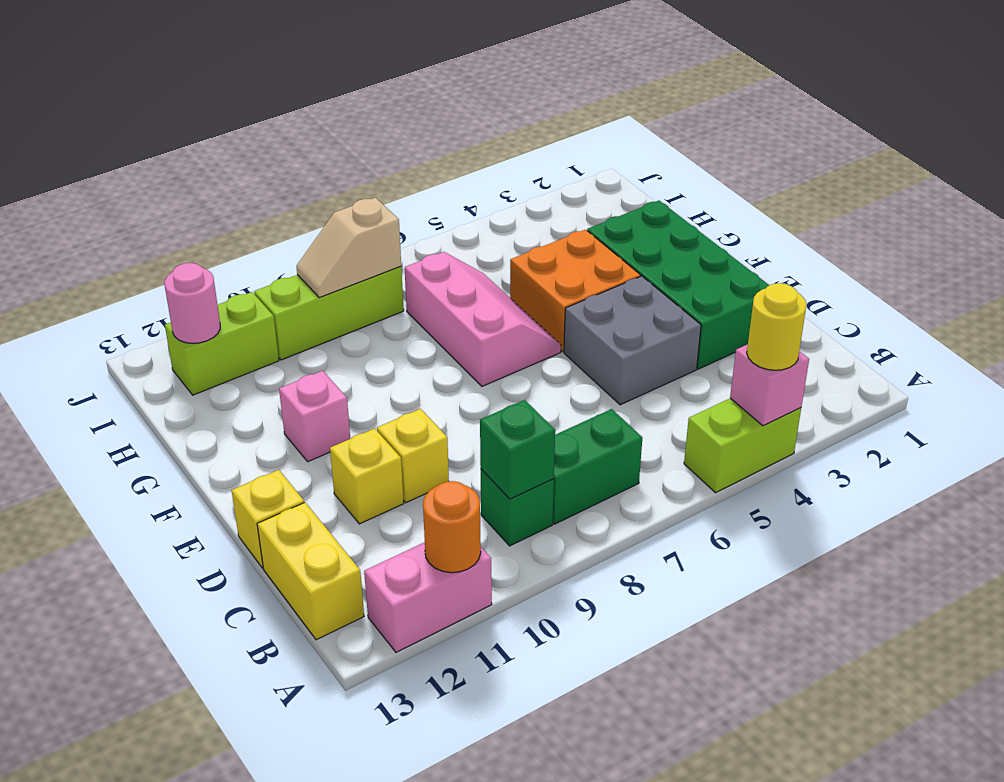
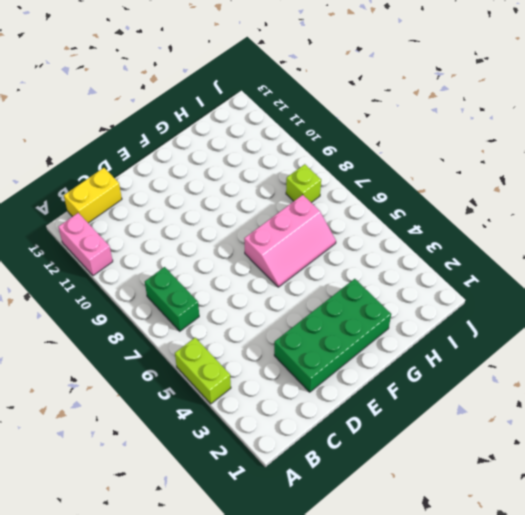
lime 1x1 brick [286,164,321,203] -> lime 1x3 brick [254,266,404,360]
none -> green 1x1 brick [481,469,554,546]
none -> grey 2x2 brick [564,276,701,405]
none -> yellow 1x1 brick [377,409,449,503]

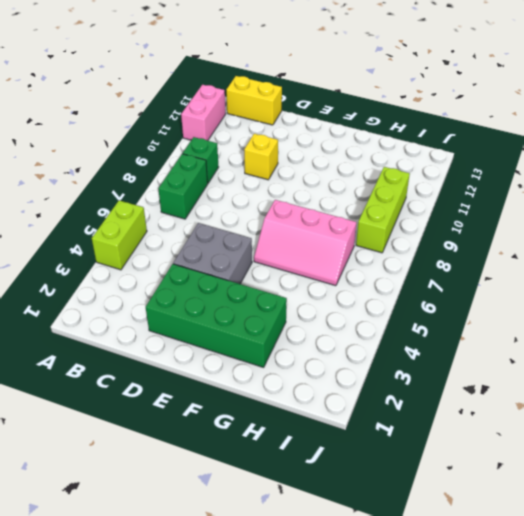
none -> yellow 1x1 brick [330,429,404,524]
none -> yellow 1x1 brick [232,470,304,568]
none -> orange 2x2 brick [510,230,641,352]

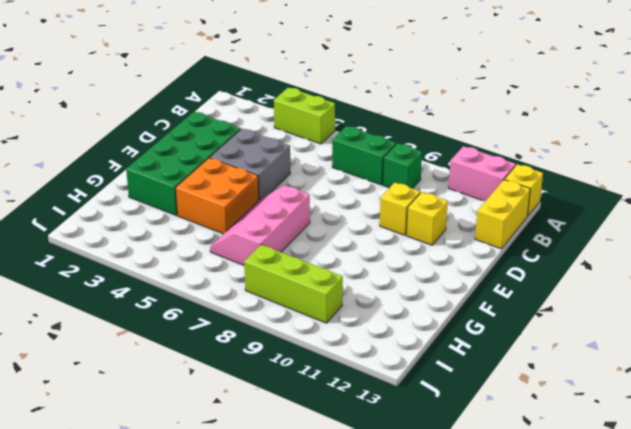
yellow 1x1 brick [505,164,543,216] -> yellow 1x1 brick moved to [232,470,304,568]
none -> pink 1x1 brick [279,371,350,462]
none -> lime 1x2 brick [165,292,279,395]
none -> pink 1x1 brick [730,344,809,426]

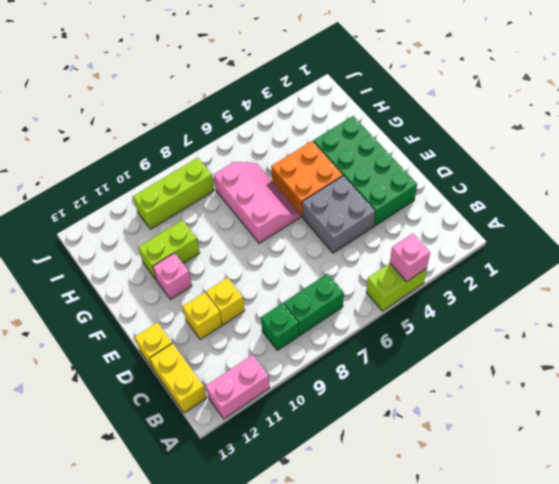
lime 1x2 brick [138,220,200,279] -> lime 1x2 brick moved to [165,292,279,395]
none -> orange 1x1 round brick [423,481,481,573]
none -> green 1x1 brick [480,400,555,499]
none -> tan 1x2 slope [296,198,401,298]

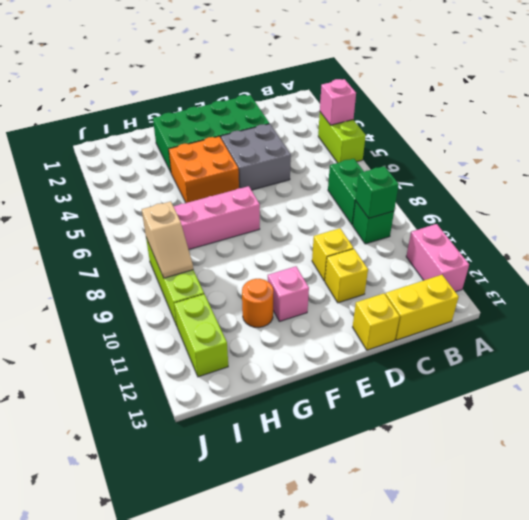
orange 1x1 round brick [242,279,273,328] -> orange 1x1 round brick moved to [423,481,481,573]
none -> pink 1x1 round brick [164,263,220,343]
none -> yellow 1x1 round brick [747,283,806,370]

